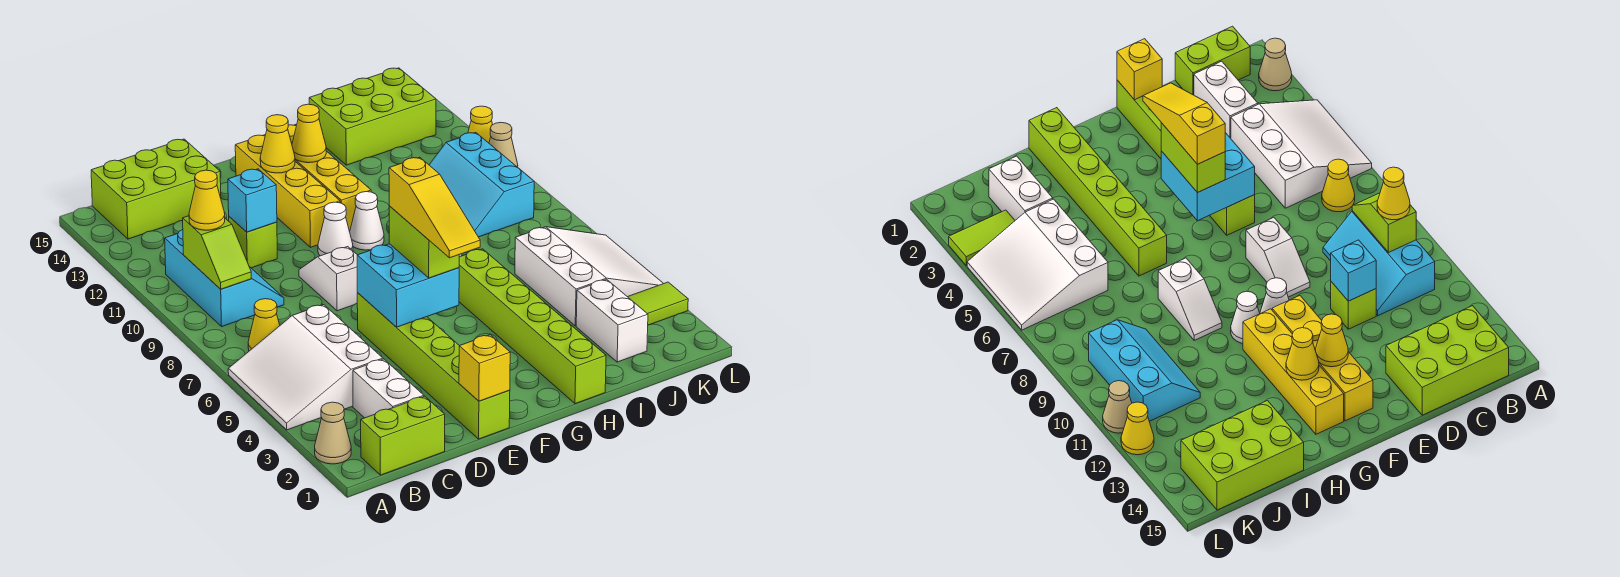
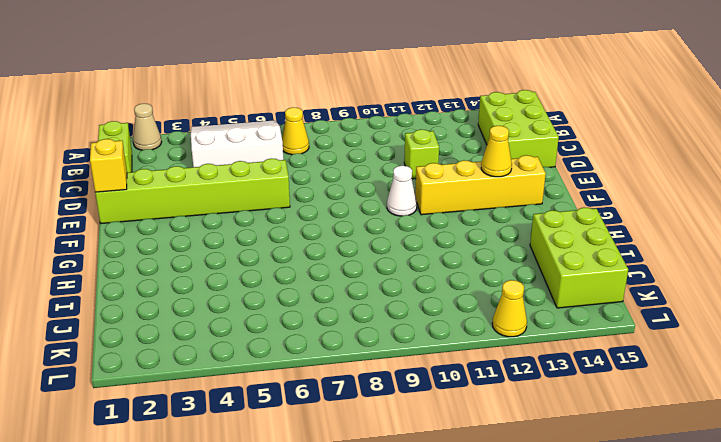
none -> cyan 2x3 slope [165,230,284,326]
none -> white 1x2 brick [353,359,424,418]
none -> white 1x2 slope [299,247,358,311]
none -> white 1x1 cone [350,192,384,250]

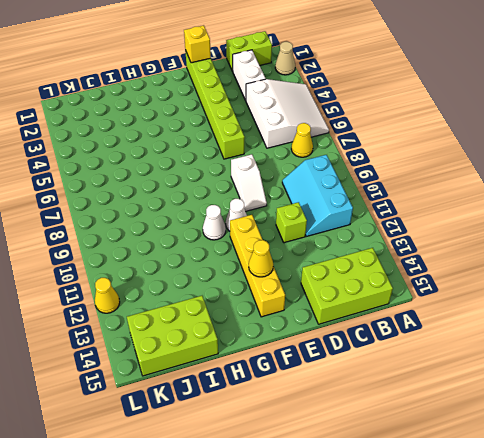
none -> yellow 1x4 brick [288,125,371,231]
none -> lime 1x6 brick [459,249,606,404]
none -> white 1x2 slope [1158,258,1222,340]
none -> white 1x2 brick [576,279,648,362]

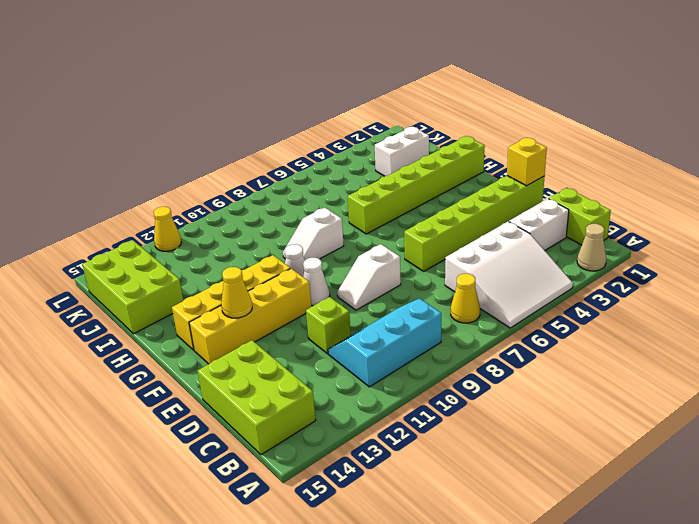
none -> white 3x3 slope [515,227,663,326]
none -> cyan 2x3 slope [429,132,534,237]
none -> lime 1x2 tile [628,282,688,325]
none -> tan 1x1 cone [489,122,518,167]

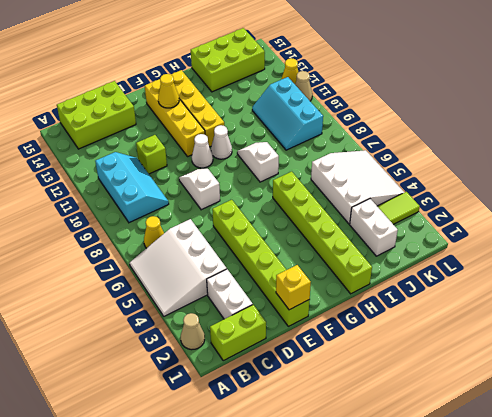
none -> lime 1x2 slope [183,216,251,289]
none -> cyan 1x1 brick [228,169,277,232]
none -> cyan 2x2 brick [357,244,459,327]
none -> yellow 1x1 cone [292,104,326,163]

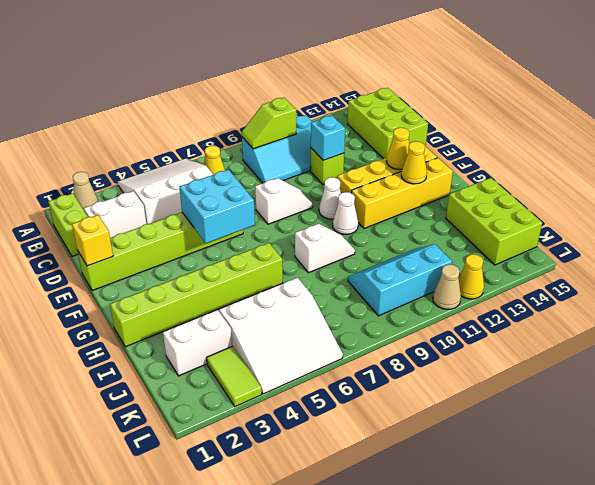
none -> yellow 1x1 cone [189,170,225,230]
none -> lime 1x2 brick [389,206,459,278]
none -> yellow 1x3 slope [389,157,480,258]

